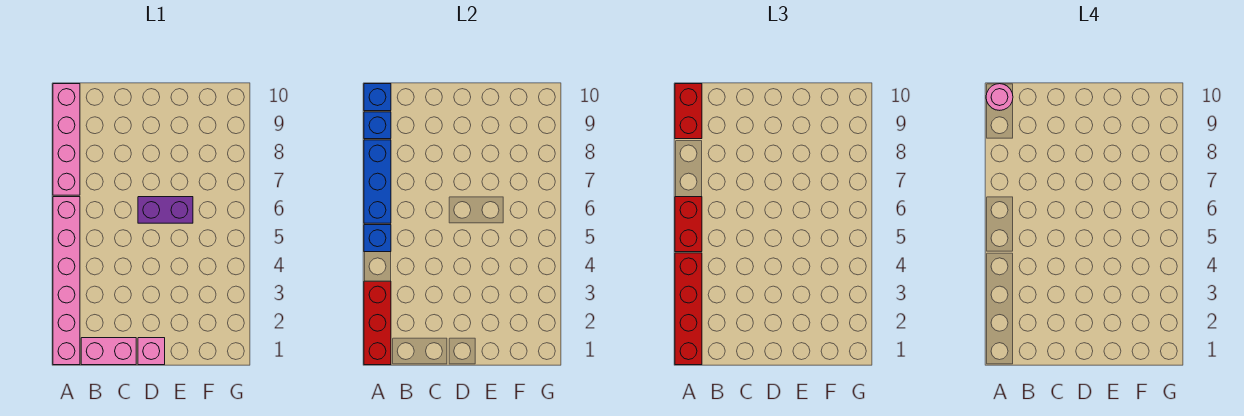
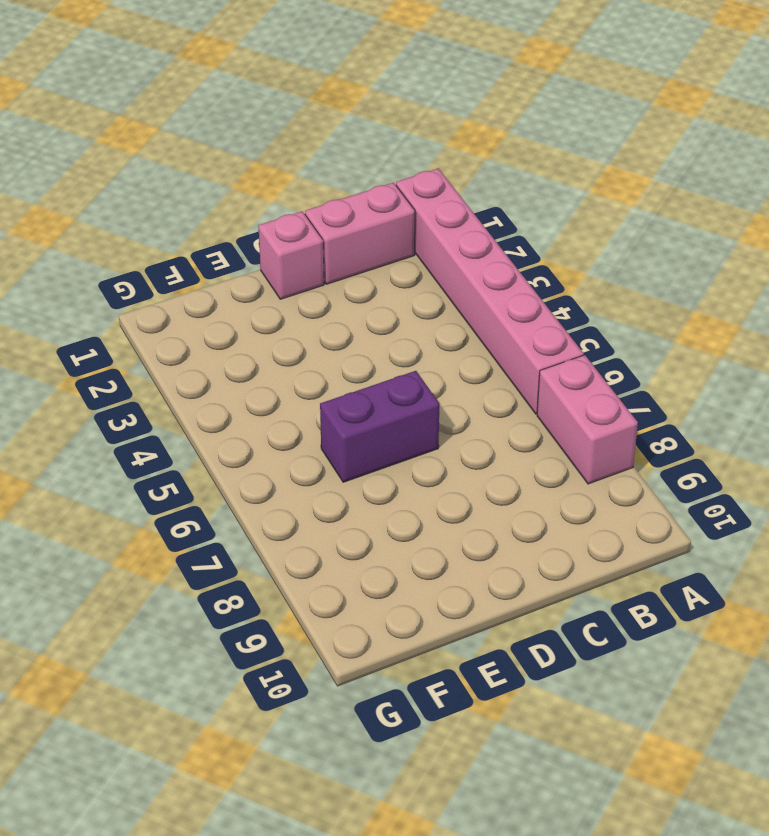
pink 1x2 brick [537,355,638,484] -> pink 1x4 brick [53,84,80,195]
none -> red 1x3 brick [364,281,391,365]
none -> blue 1x1 brick [364,225,391,252]
none -> blue 1x3 brick [364,140,391,223]

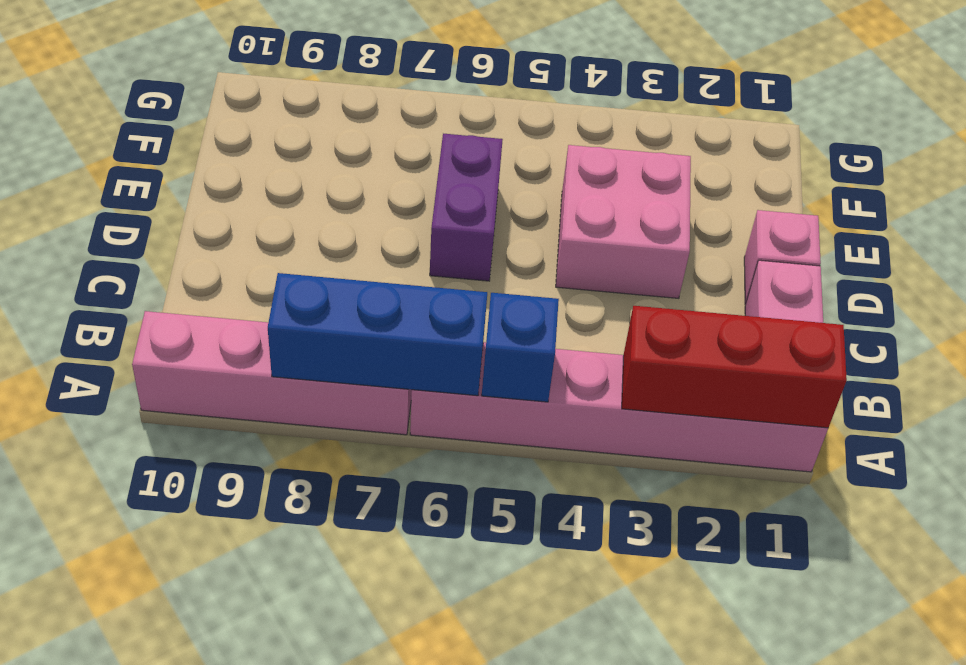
pink 2x2 brick [556,145,691,298] -> none
none -> blue 1x1 brick [364,112,391,139]
none -> blue 1x1 brick [364,84,391,111]
none -> red 1x4 brick [675,253,702,365]

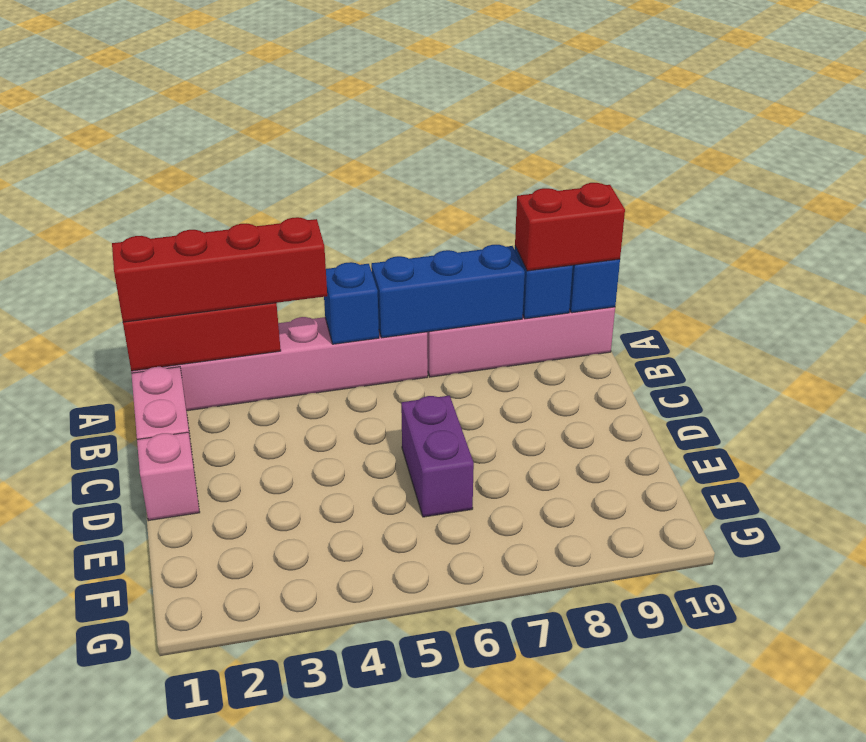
none -> red 1x2 brick [675,197,702,252]
none -> pink 1x1 round brick [986,84,1013,110]

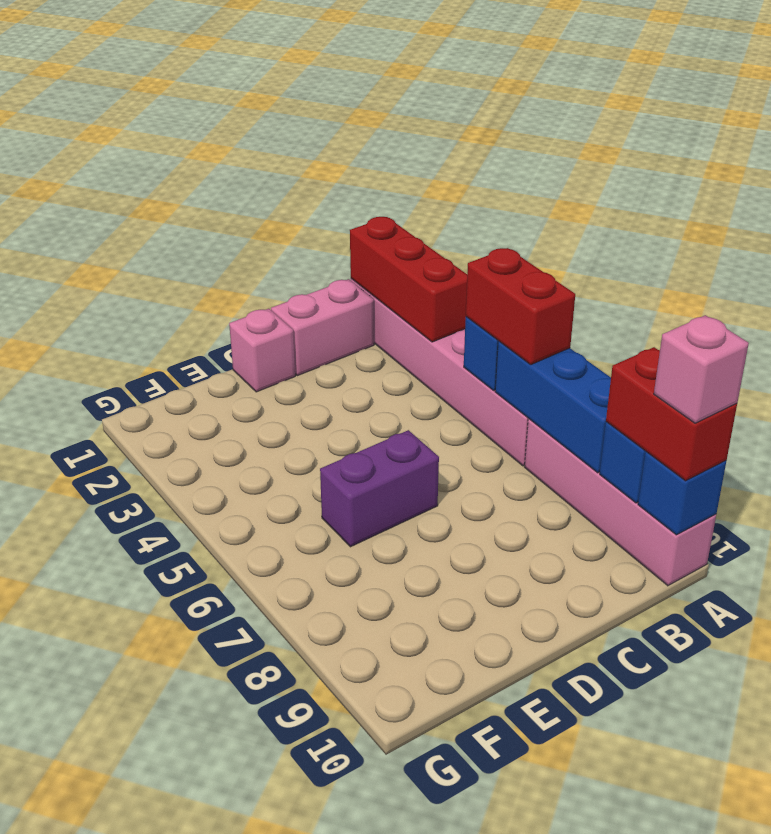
pink 1x1 brick [654,315,749,423] -> pink 1x1 round brick [986,84,1013,110]
none -> red 1x4 brick [675,253,702,365]

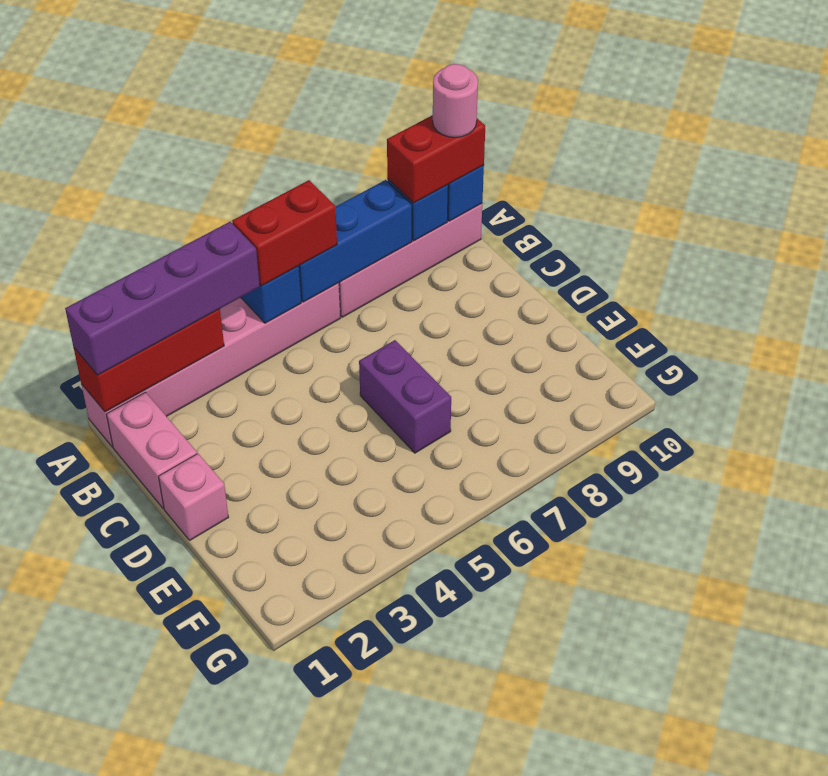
purple 1x4 brick [65,222,260,375] -> red 1x4 brick [675,253,702,365]

